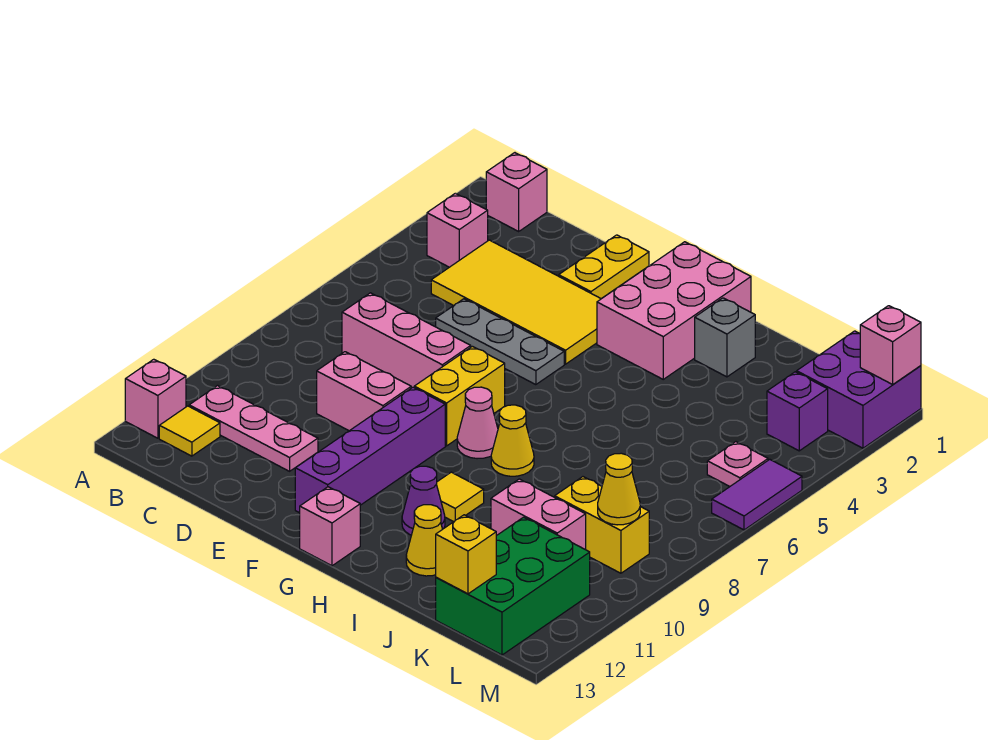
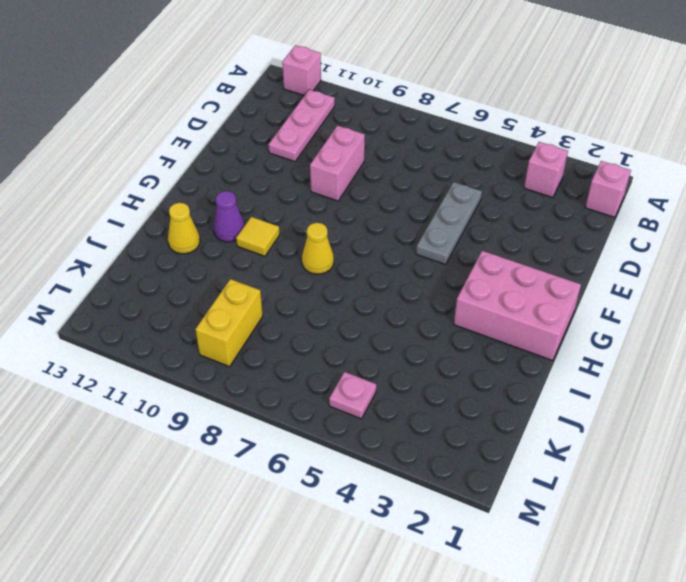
none -> yellow 1x1 tile [159,406,220,456]
none -> yellow 2x4 tile [431,240,601,364]
none -> pink 1x3 brick [342,293,471,388]
none -> yellow 1x2 plate [559,235,649,299]

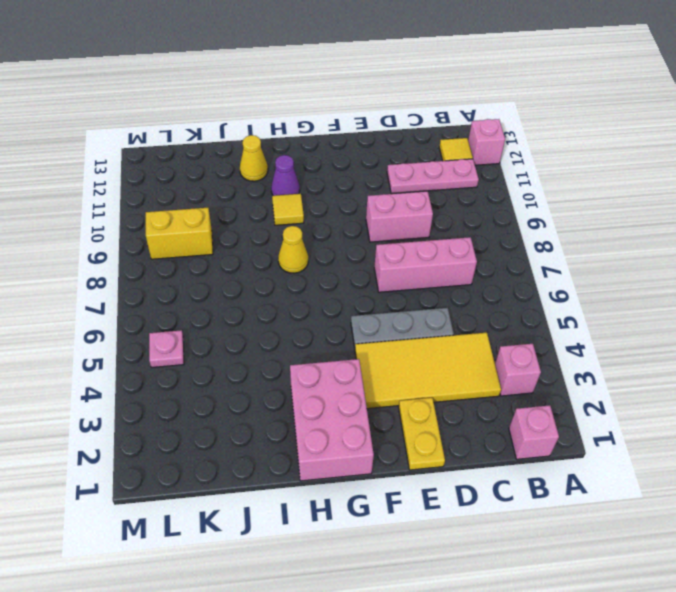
none -> yellow 1x2 brick [414,346,505,446]
none -> purple 1x4 brick [295,387,445,513]
none -> pink 1x1 cone [457,387,498,459]
none -> pink 1x1 brick [300,487,360,566]

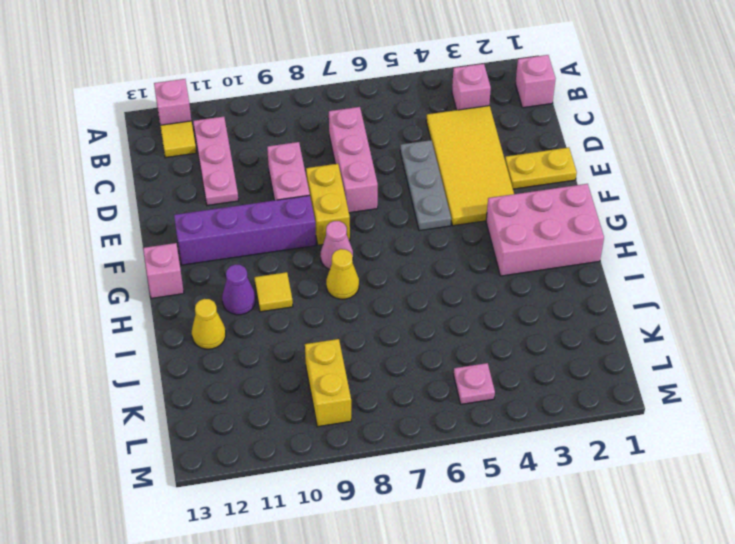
yellow 1x2 brick [306,164,350,245] -> yellow 1x2 brick turned to [414,346,505,446]
none -> grey 1x1 brick [695,298,755,377]
none -> pink 1x2 brick [491,479,586,550]
none -> green 2x3 brick [436,517,590,655]
none -> purple 2x2 brick [797,331,921,448]

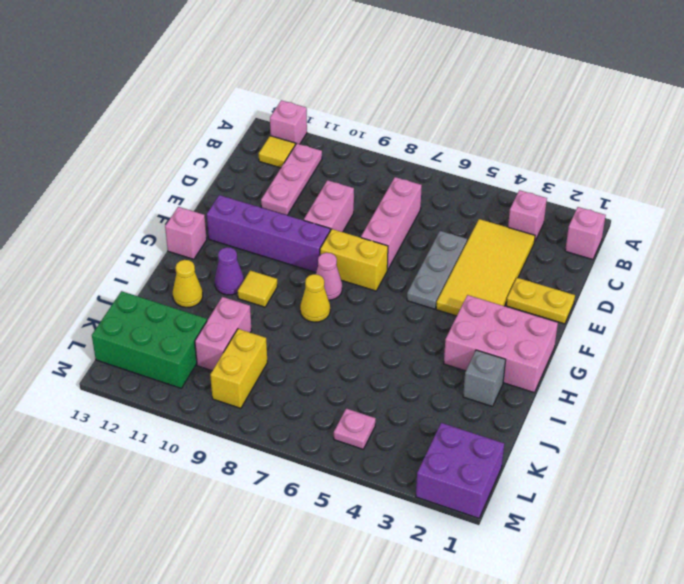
none -> purple 1x1 brick [767,372,828,451]
none -> purple 1x2 tile [712,459,802,530]
none -> yellow 1x1 brick [436,515,496,594]
none -> yellow 1x1 cone [598,453,640,525]

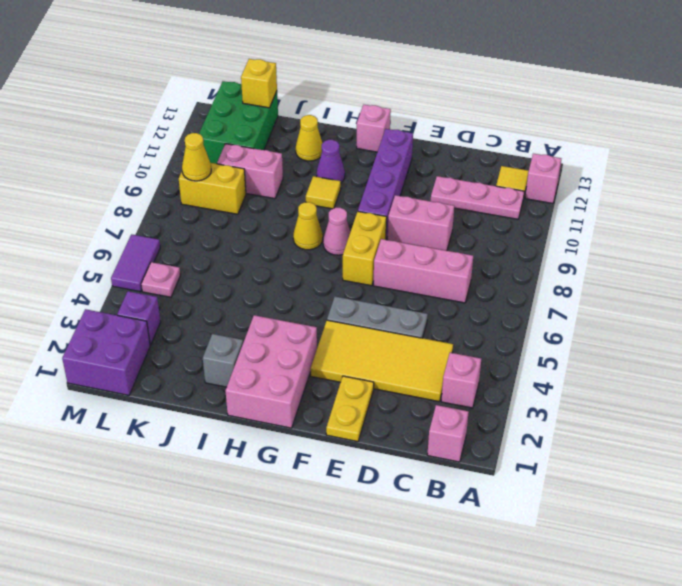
none -> pink 1x1 brick [860,306,921,384]

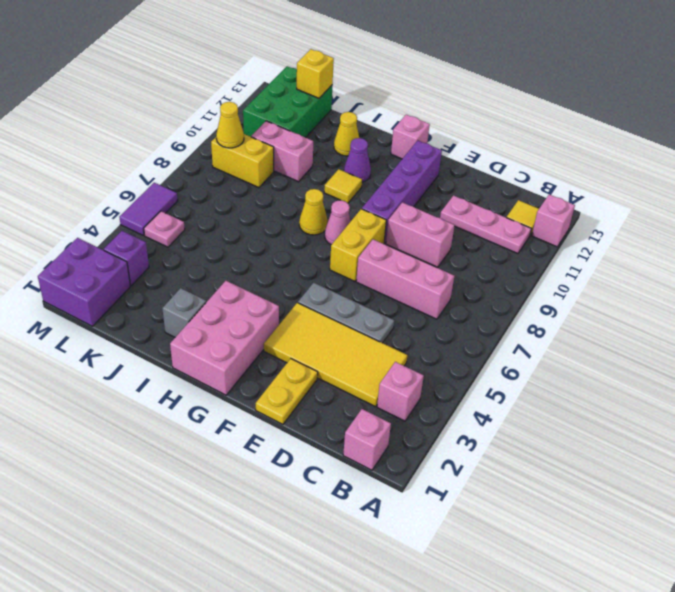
none -> pink 1x1 brick [860,306,921,384]

